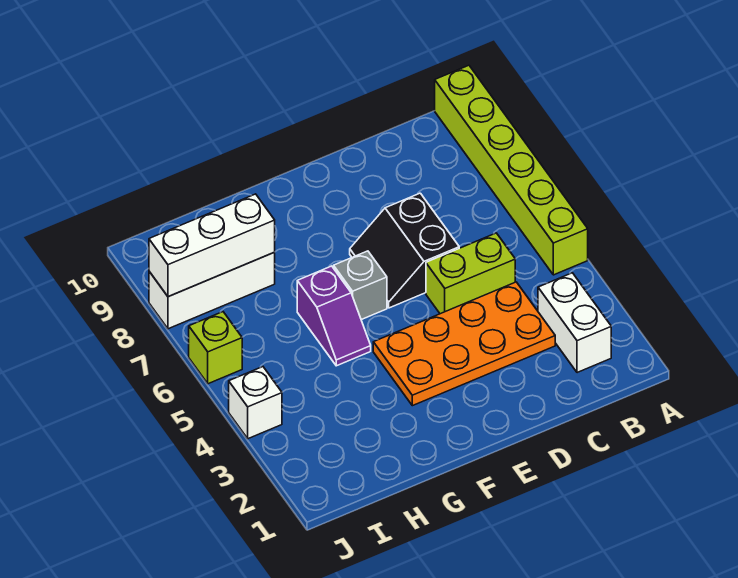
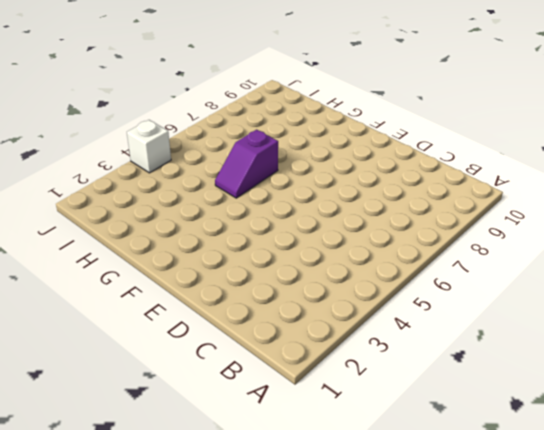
none -> lime 1x6 brick [435,65,588,275]
none -> white 1x2 brick [538,273,611,373]

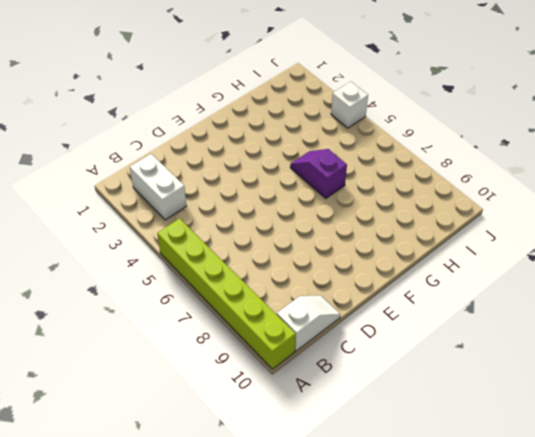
white 1x2 slope [277,296,340,351] -> none
none -> orange 2x4 plate [373,282,555,406]
none -> lime 1x2 brick [426,233,515,314]

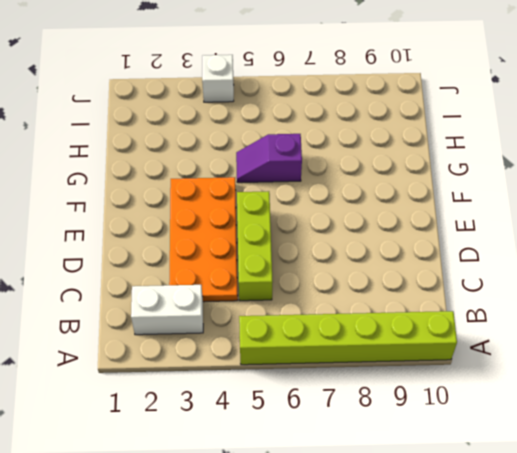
lime 1x3 brick [237,191,273,301] -> lime 1x2 brick [426,233,515,314]
none -> black 2x2 slope [350,193,459,308]
none -> grey 1x1 brick [334,251,387,320]

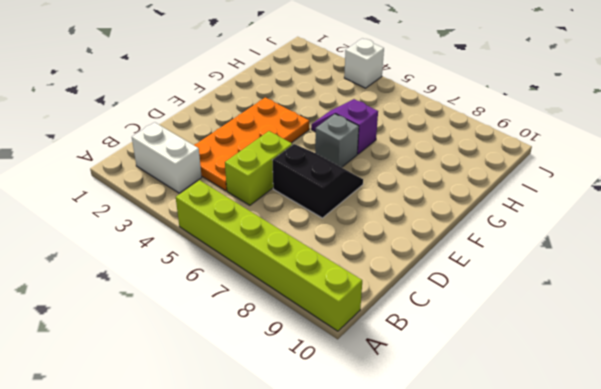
none -> white 1x3 brick [149,252,275,329]
none -> lime 1x1 brick [189,312,242,384]

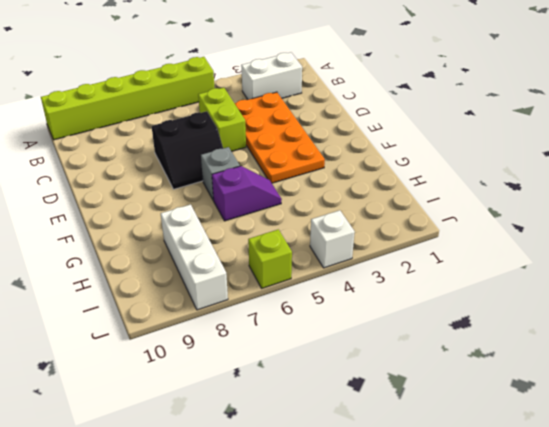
none -> white 1x3 brick [149,194,275,297]

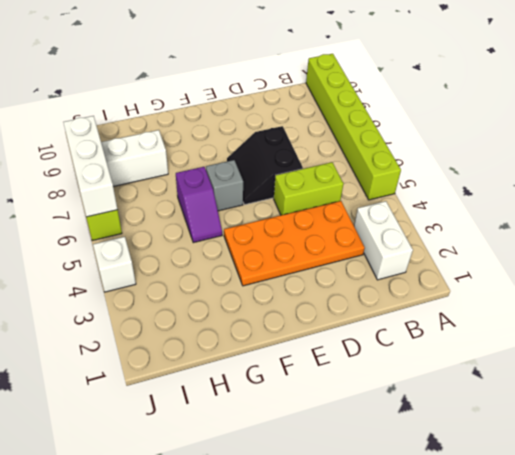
white 1x3 brick [63,116,118,217] -> white 1x3 brick turned to [149,194,275,297]

